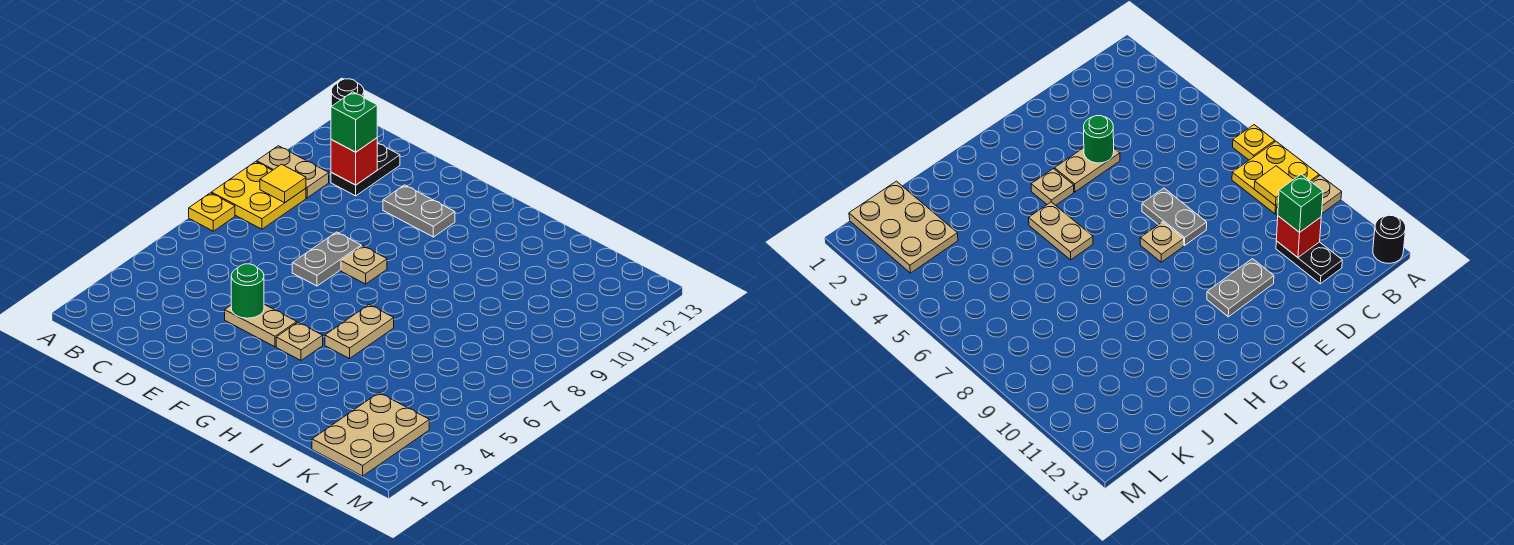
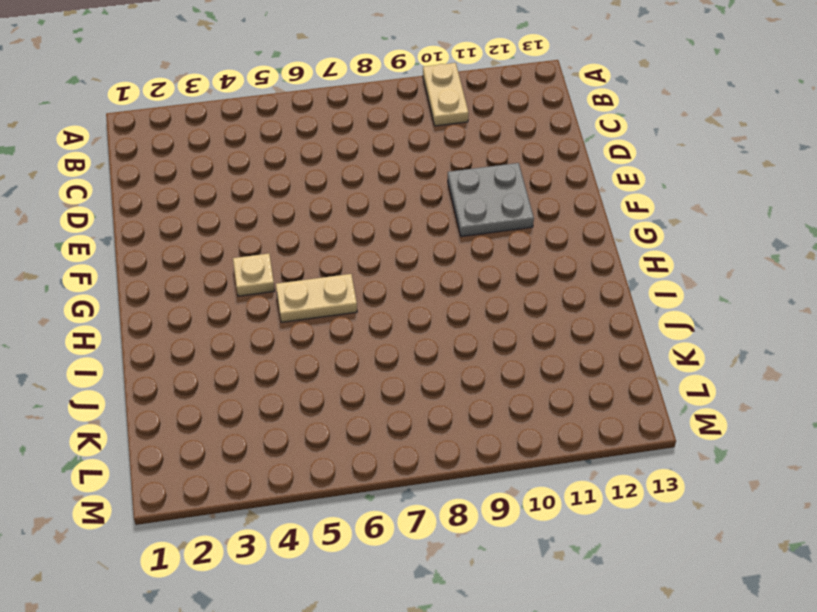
grey 2x2 plate [448,163,534,237] -> grey 1x2 plate [383,185,455,237]
none -> yellow 1x1 plate [189,193,235,231]
none -> yellow 2x2 plate [211,162,306,229]
none -> black 1x1 round brick [331,79,364,106]

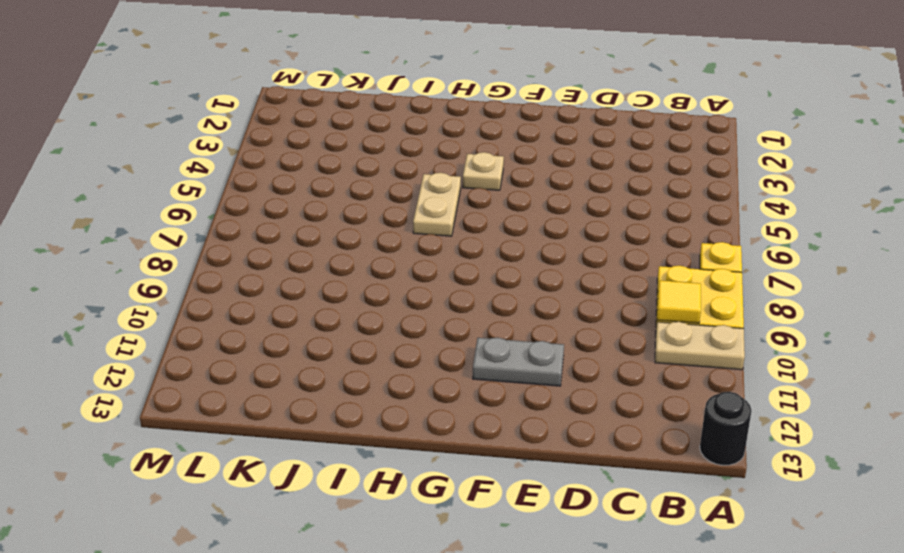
none -> black 1x2 plate [331,143,400,196]
none -> tan 1x2 plate [225,304,297,347]
none -> grey 1x2 plate [292,232,361,286]

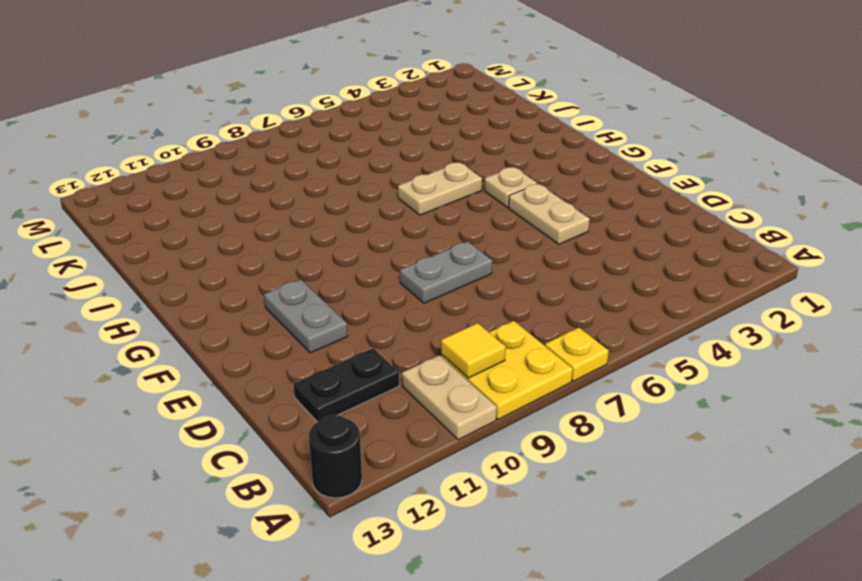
none -> tan 1x1 plate [341,246,387,284]
none -> tan 2x3 plate [312,393,429,476]
none -> red 1x1 brick [331,138,377,185]

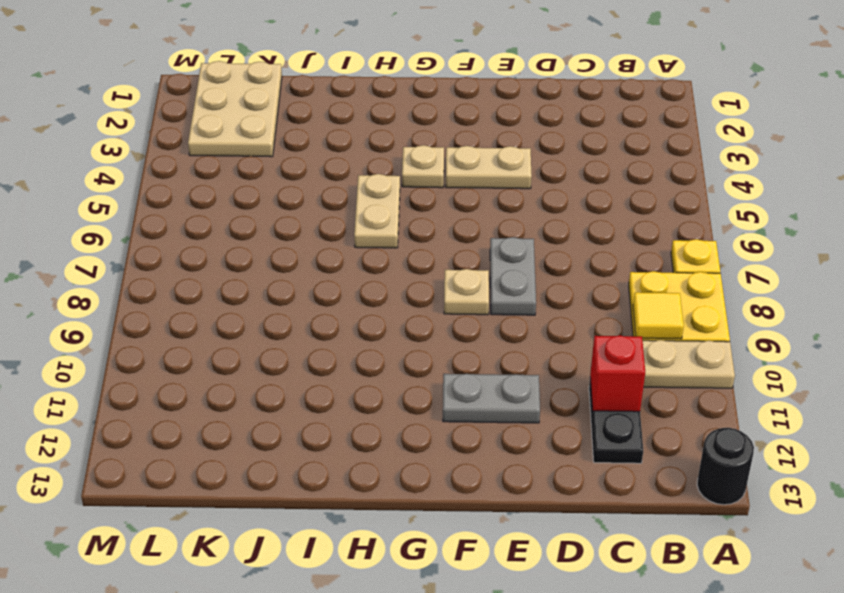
none -> green 1x1 round brick [231,264,264,318]
none -> green 1x1 brick [331,92,377,152]

